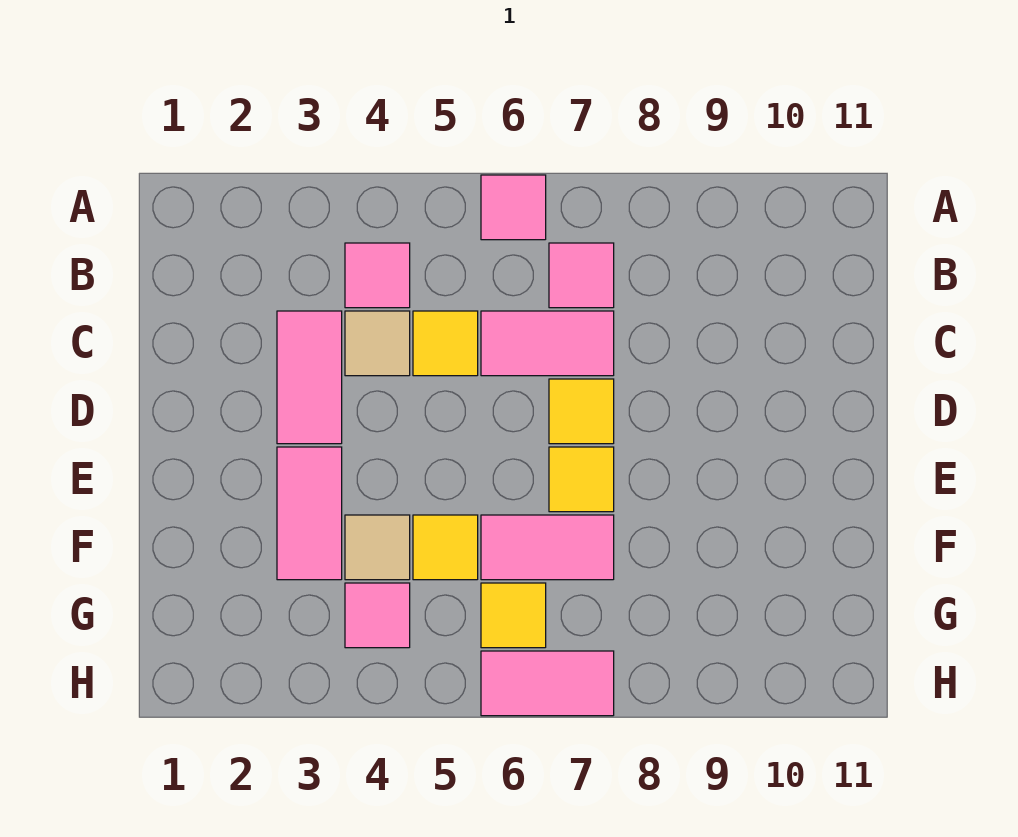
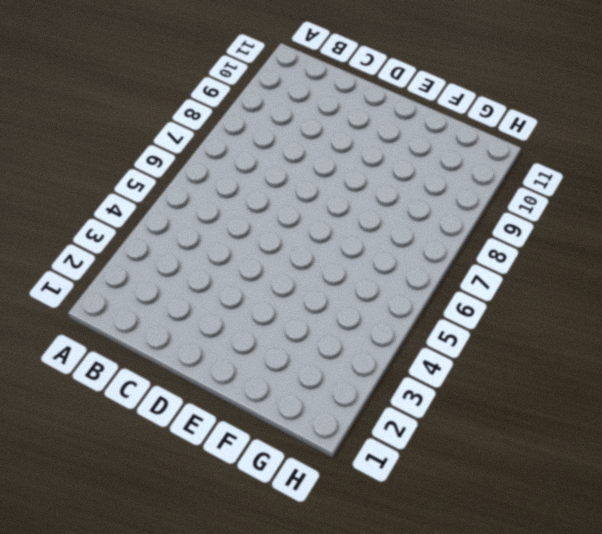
none -> pink 1x1 tile [481,175,546,240]
none -> pink 1x1 tile [345,243,410,308]
none -> pink 1x1 tile [549,243,614,308]

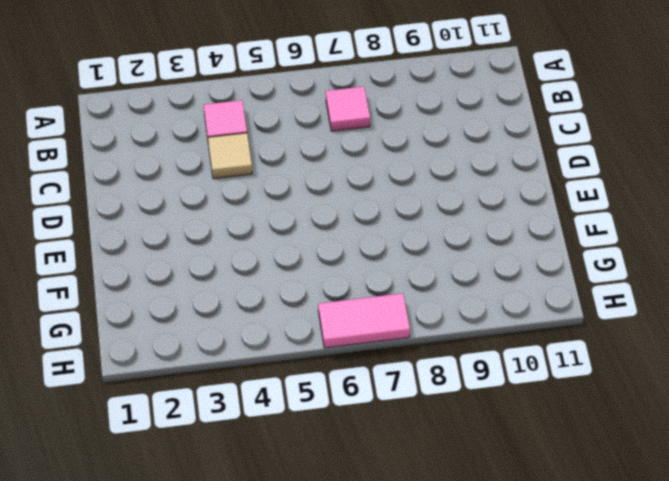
none -> pink 1x1 tile [481,175,546,240]
none -> pink 1x2 tile [277,311,342,444]
none -> yellow 1x1 tile [413,311,478,376]

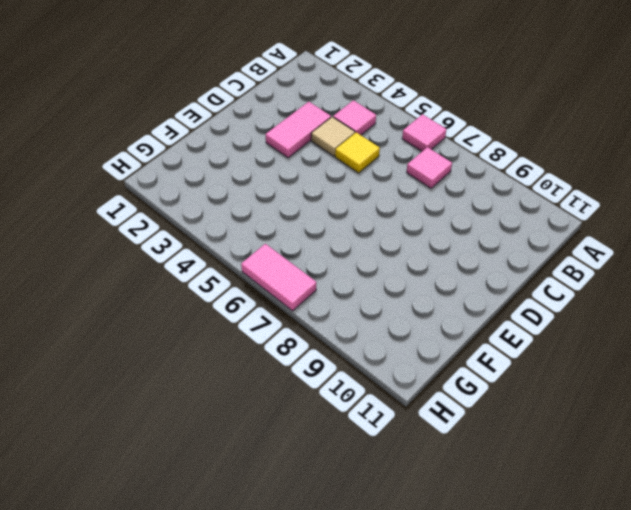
none -> pink 1x2 tile [481,311,614,376]
none -> yellow 1x1 tile [549,379,614,444]
none -> pink 1x2 tile [277,447,342,580]

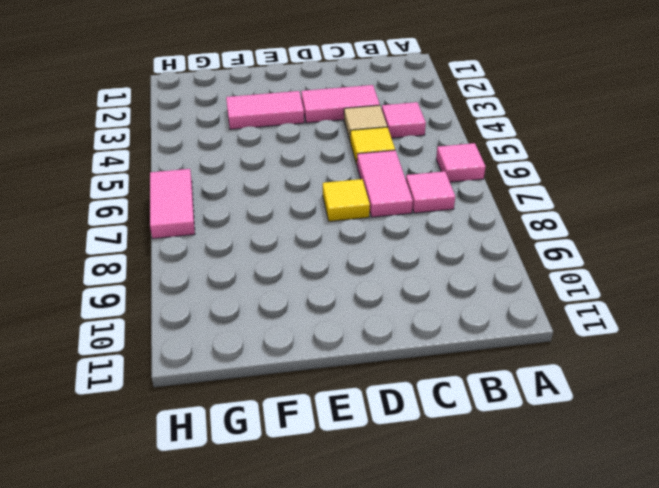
none -> yellow 1x1 tile [549,447,614,512]
none -> tan 1x1 tile [345,515,410,580]
none -> yellow 1x1 tile [413,515,478,580]

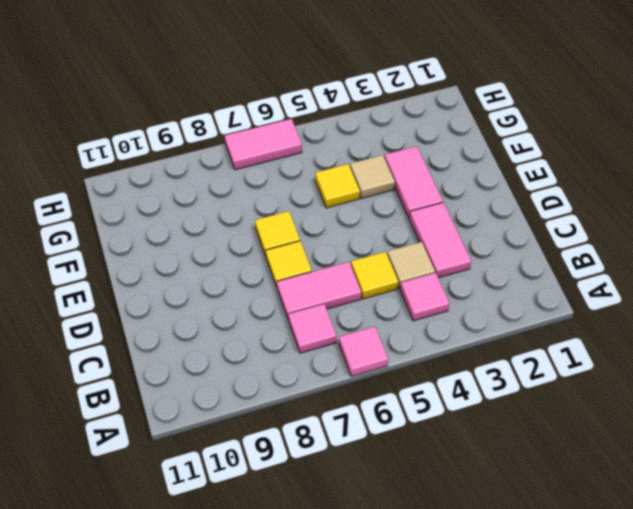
none -> pink 1x2 tile [481,515,614,580]
none -> pink 1x1 tile [345,583,410,648]
none -> yellow 1x1 tile [481,583,546,648]

